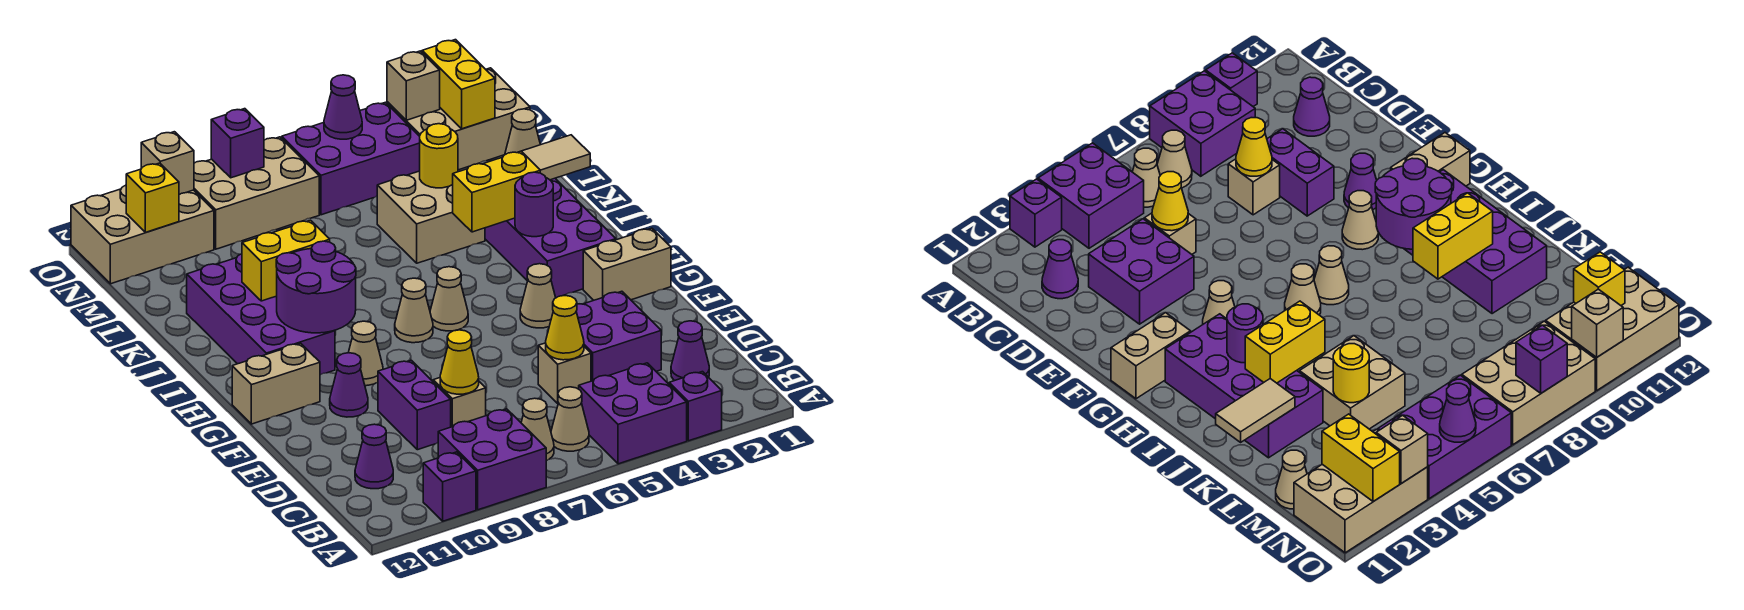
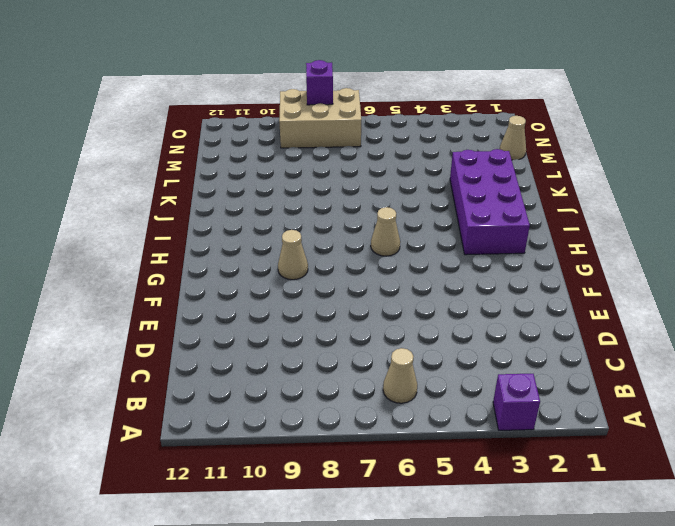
none -> purple 2x2 brick [579,363,687,464]
none -> purple 2x2 brick [438,409,546,510]
none -> purple 1x1 brick [423,452,476,521]
none -> tan 1x1 cone [521,398,554,461]

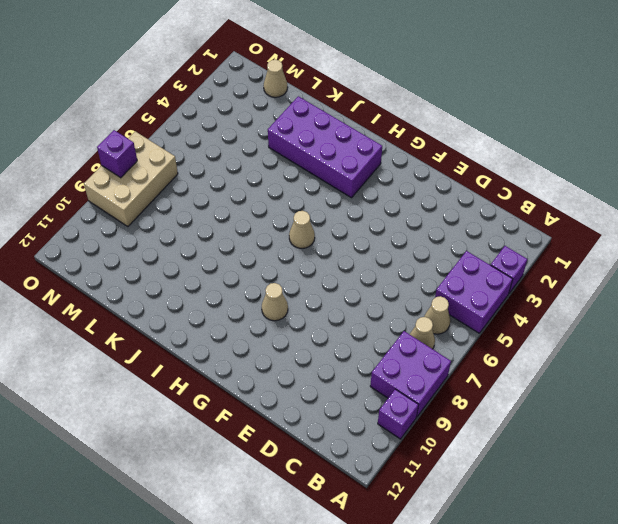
none -> purple 1x1 cone [671,321,709,381]
none -> purple 1x1 cone [355,424,393,489]
none -> purple 2x2 brick [576,291,661,381]
none -> tan 1x1 brick [538,343,591,403]

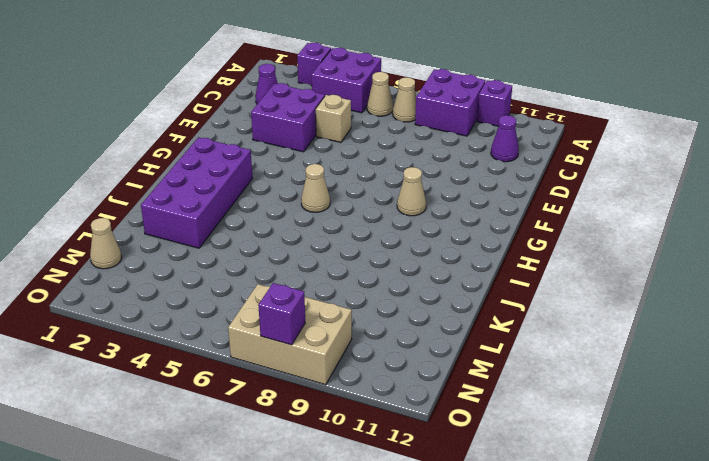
none -> tan 1x1 brick [433,378,486,427]
none -> purple 1x2 brick [378,360,451,450]
none -> purple 1x1 cone [330,353,368,417]
none -> tan 1x2 brick [583,228,671,300]

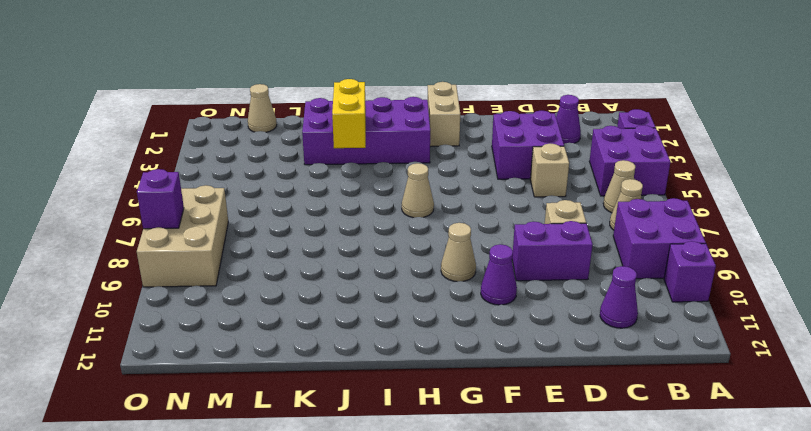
none -> tan 1x1 cone [520,264,556,328]
none -> tan 1x2 brick [232,343,320,424]
none -> tan 1x1 cone [395,278,433,343]
none -> purple 2x4 brick [187,254,335,375]

